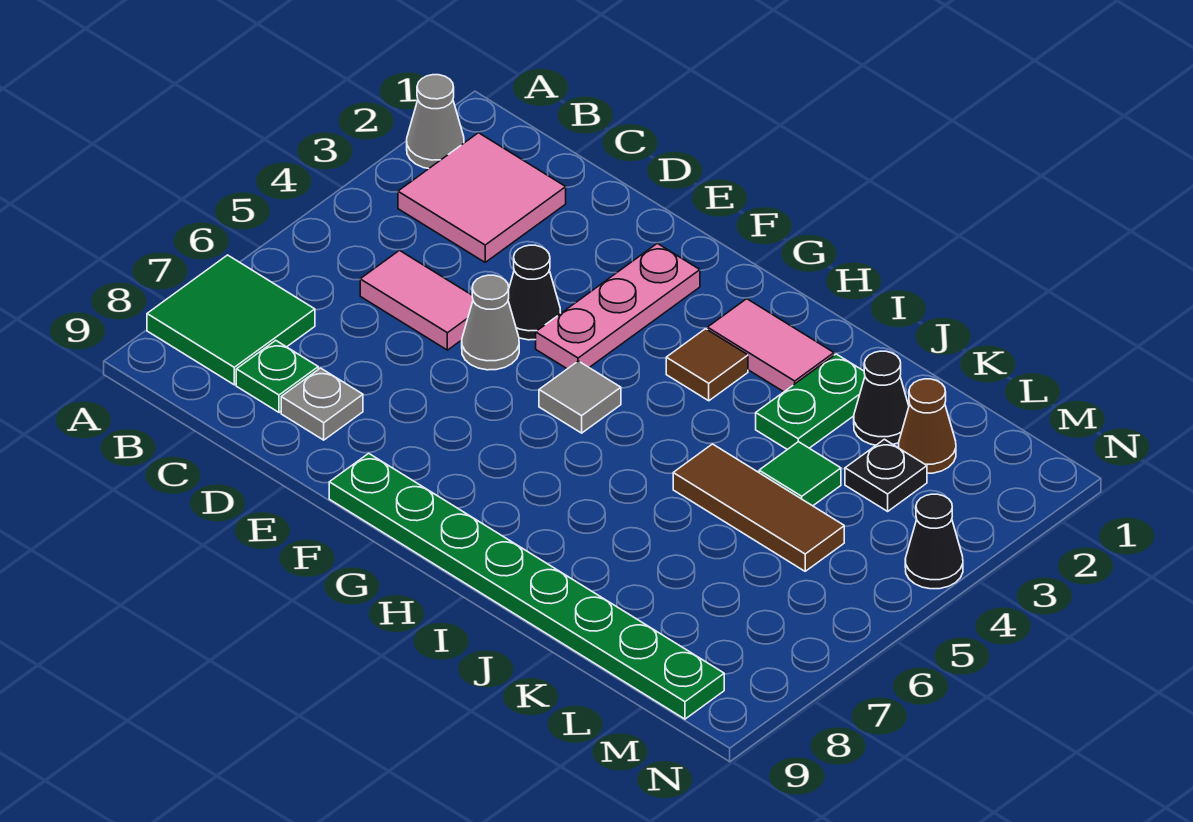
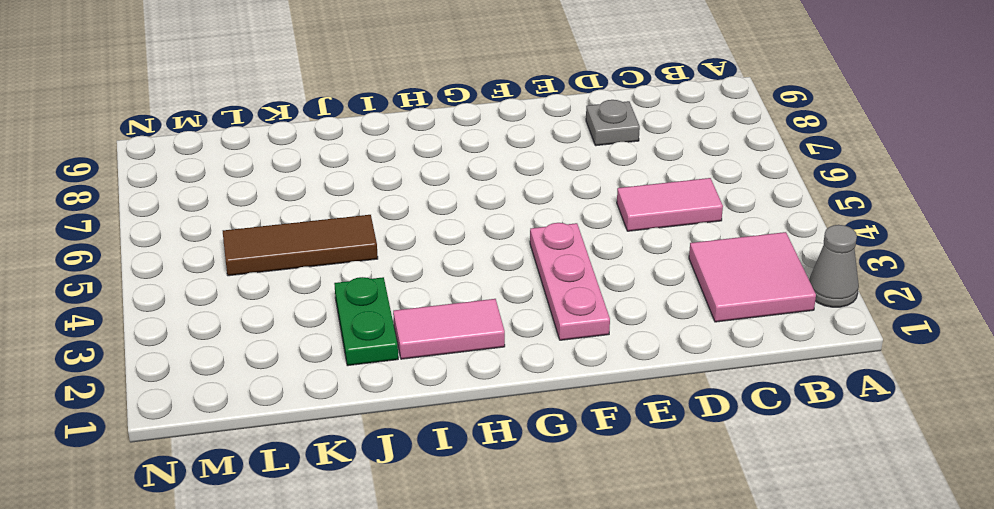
none -> green 2x2 tile [147,255,315,385]
none -> green 1x1 plate [236,340,318,412]
none -> black 1x1 cone [508,245,561,340]

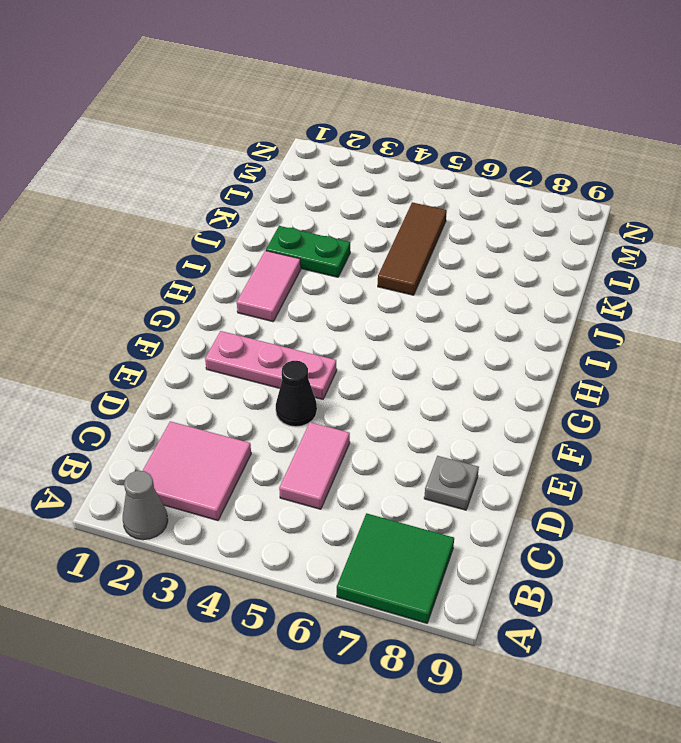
none -> green 1x1 plate [236,340,318,412]
none -> grey 1x1 cone [462,275,519,370]
none -> green 1x8 plate [329,453,724,719]

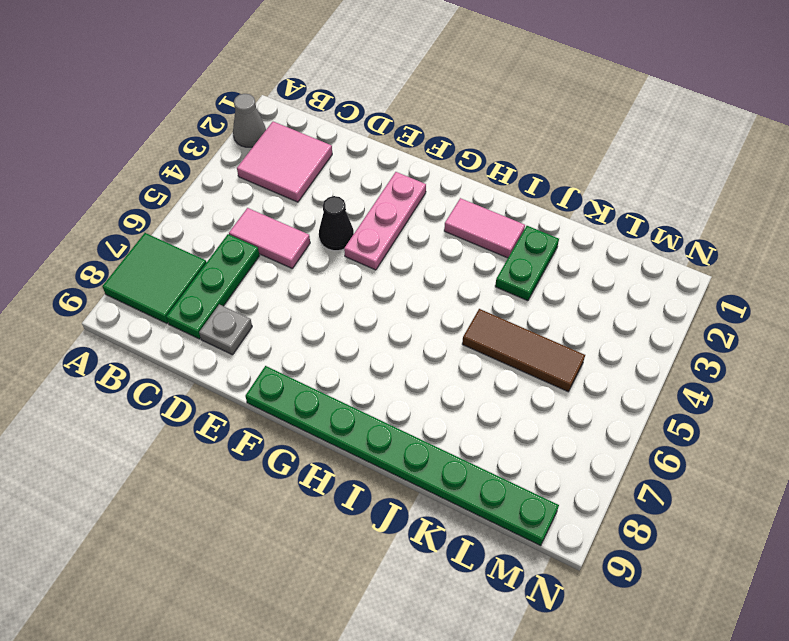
green 1x3 plate [166,234,260,339] -> green 1x1 plate [236,340,318,412]
none -> grey 1x1 cone [462,275,519,370]
none -> grey 1x1 tile [539,361,621,433]
none -> brown 1x1 tile [666,329,748,401]

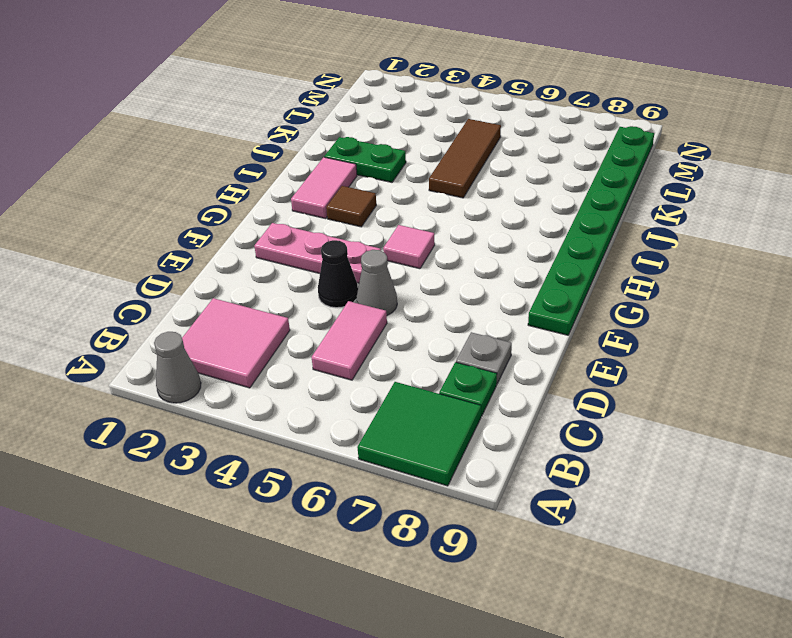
pink 1x1 tile [383,225,435,269] -> grey 1x1 tile [539,361,621,433]
none -> black 1x1 cone [854,351,909,445]
none -> green 1x1 tile [759,442,841,506]
none -> brown 1x1 cone [899,379,956,473]

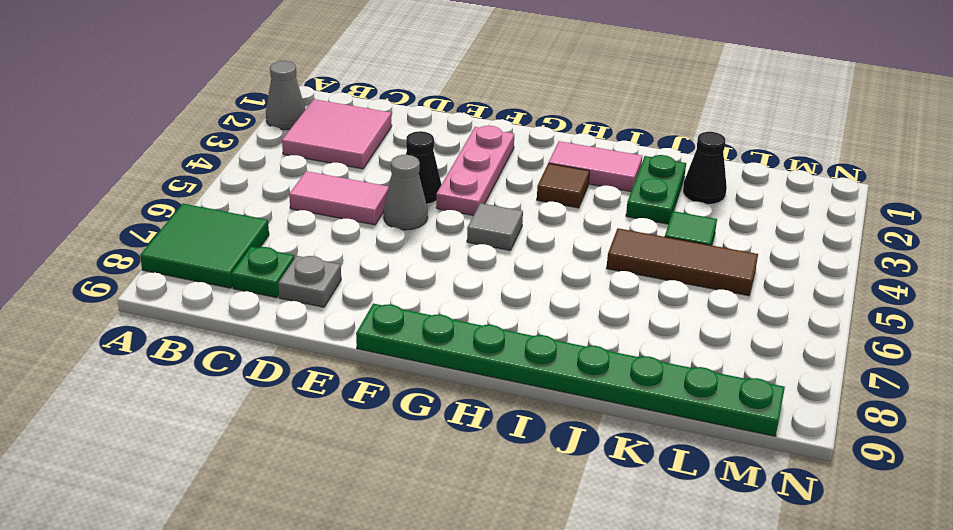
none -> brown 1x1 cone [899,379,956,473]
none -> black 1x1 plate [845,439,927,511]
none -> black 1x1 cone [905,494,963,589]

